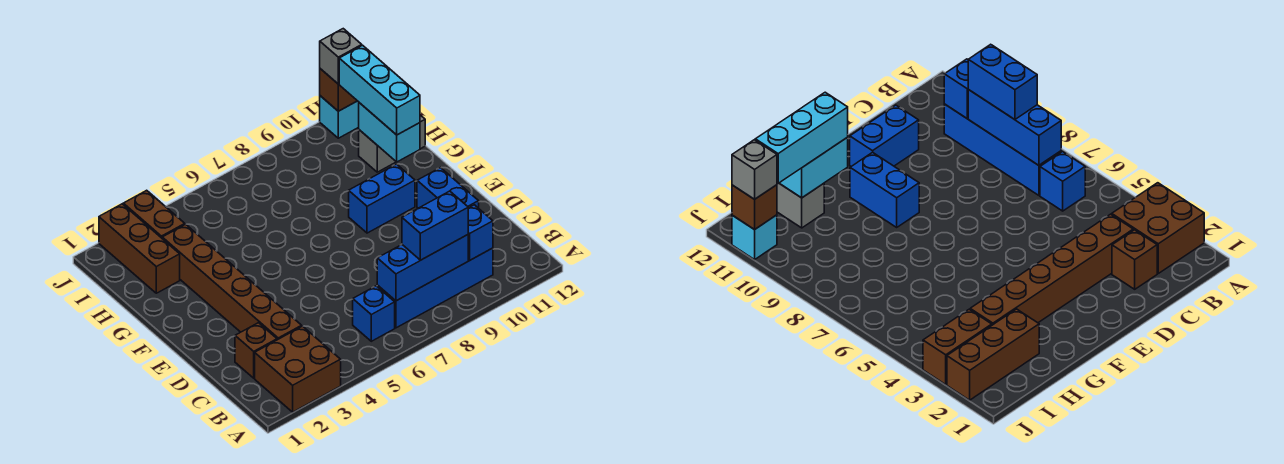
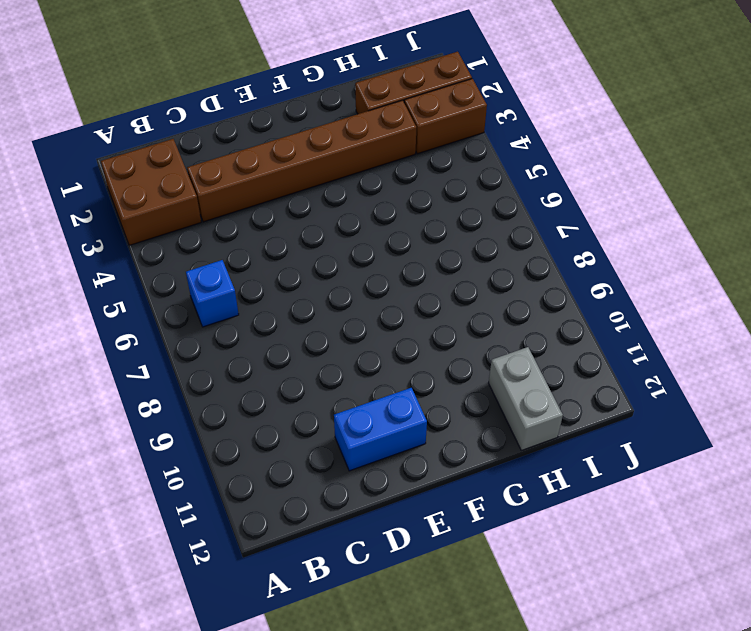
none -> blue 1x4 brick [377,248,493,328]
none -> brown 1x1 brick [235,323,277,378]
none -> blue 1x2 brick [349,164,415,233]

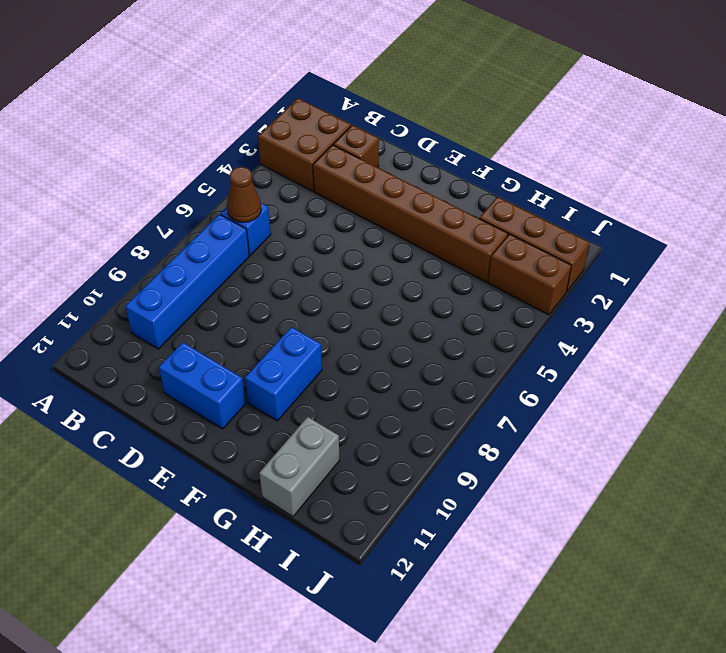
brown 1x1 cone [227,167,261,222] -> none
none -> cyan 1x1 brick [320,96,359,138]
none -> blue 1x3 brick [377,235,468,301]
none -> blue 1x1 brick [468,205,493,260]

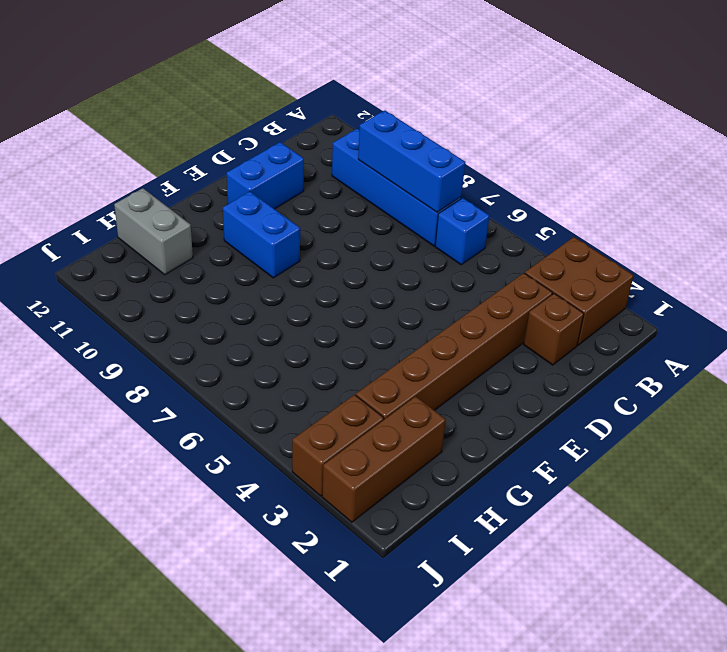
none -> cyan 1x1 brick [320,96,359,138]
none -> blue 1x1 brick [468,205,493,260]
none -> cyan 1x2 brick [359,103,420,162]

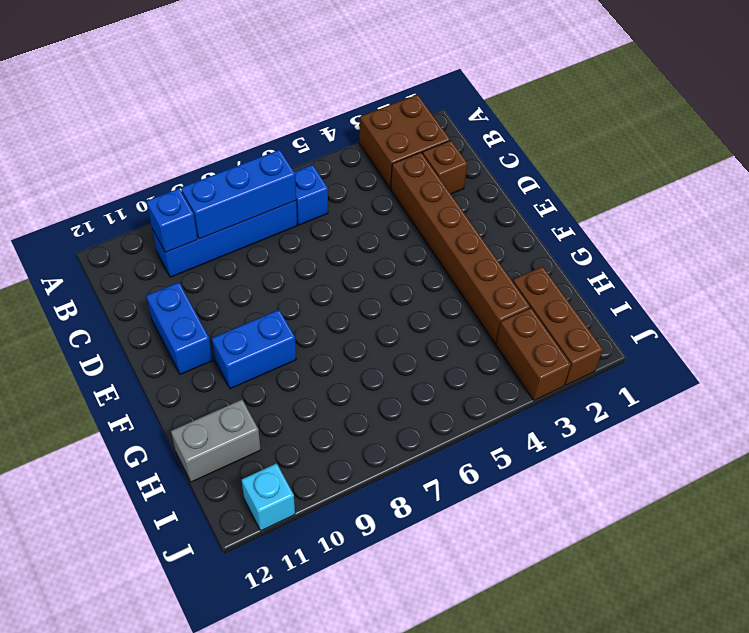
none -> cyan 1x2 brick [359,103,420,162]
none -> brown 1x1 brick [320,69,357,111]
none -> blue 1x2 brick [402,191,468,260]

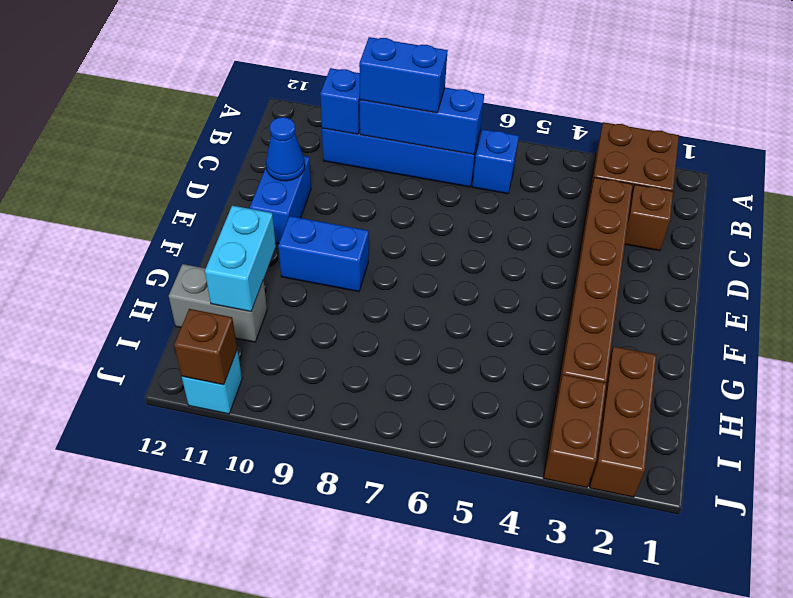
blue 1x1 cone [266,117,305,181] -> none
none -> cyan 1x3 brick [339,45,420,135]
none -> grey 1x1 brick [320,29,362,84]

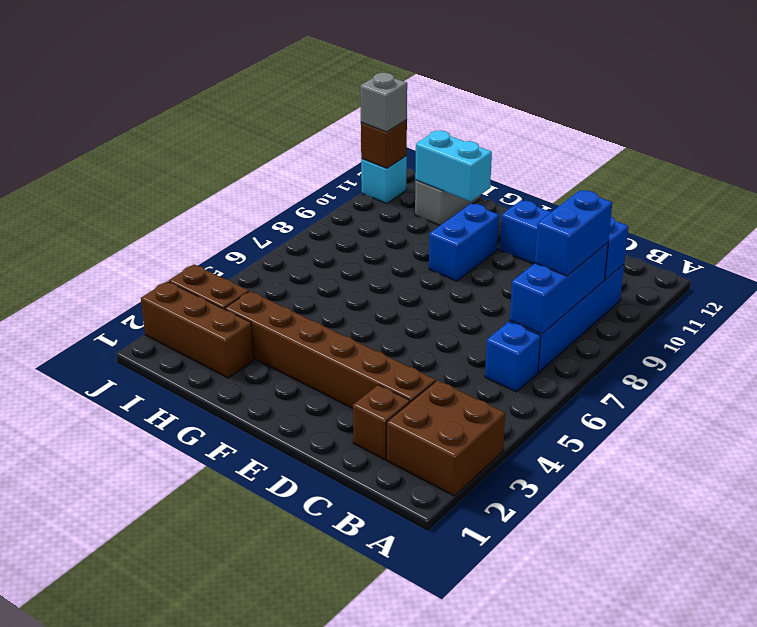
none -> cyan 1x3 brick [339,45,420,135]

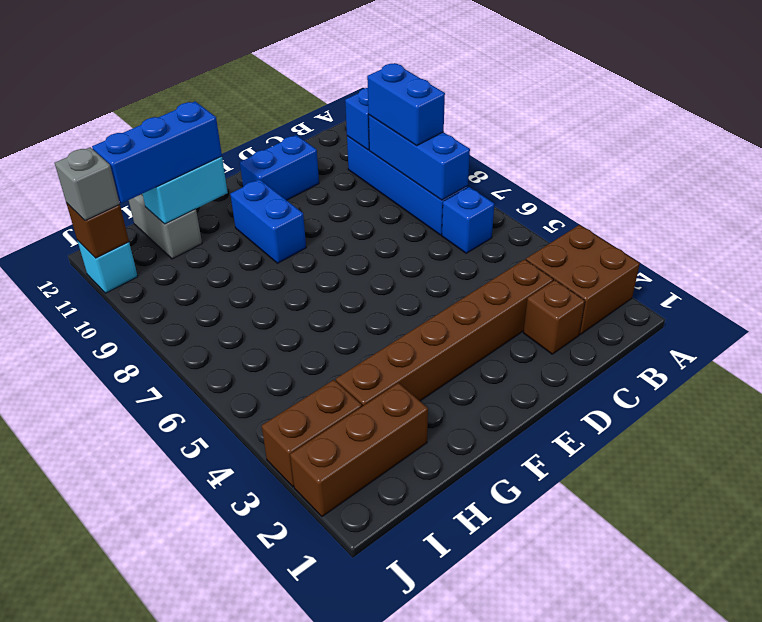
blue 1x3 brick [92,102,222,203] -> cyan 1x3 brick [339,45,420,135]

